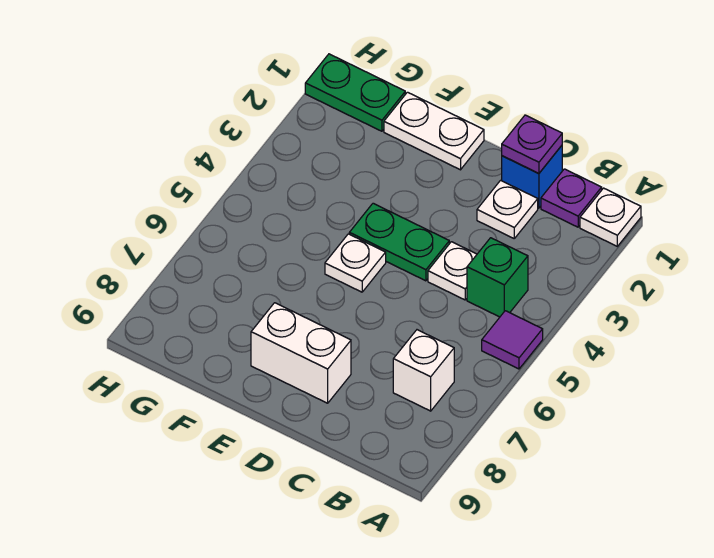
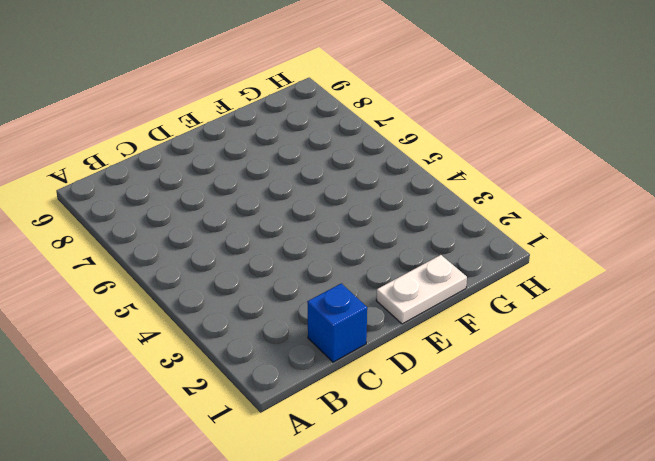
none -> white 1x1 plate [580,188,641,246]
none -> purple 1x1 tile [482,311,543,369]
none -> purple 1x1 plate [541,169,602,227]

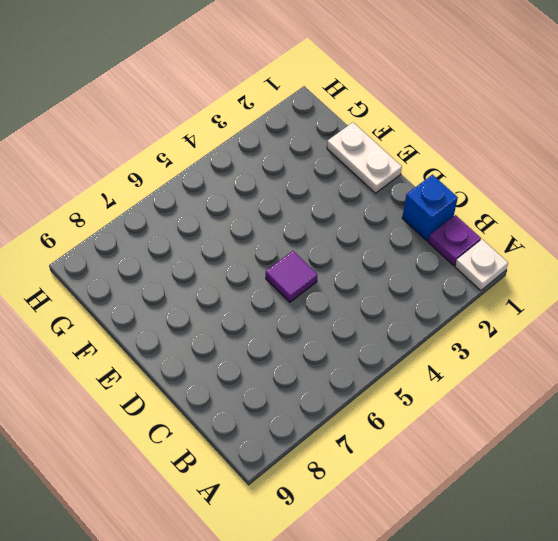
purple 1x1 tile [266,251,317,302] -> purple 1x1 tile moved to [482,311,543,369]
none -> green 1x1 brick [467,238,528,317]
none -> white 1x1 brick [393,330,454,411]
none -> white 1x1 plate [477,180,538,238]

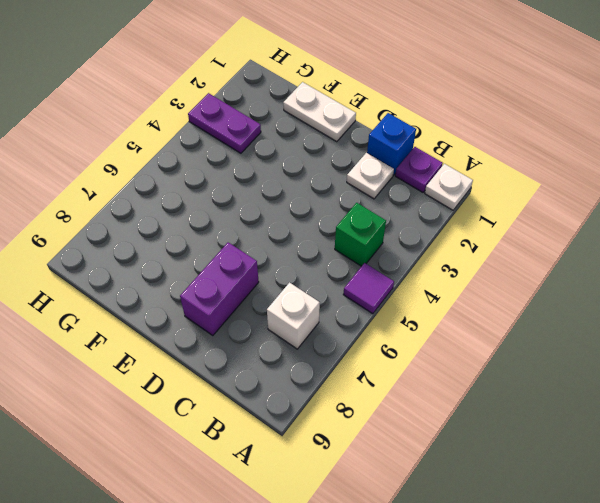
purple 1x2 brick [180,242,259,336] -> white 1x2 brick [251,303,351,403]
purple 1x2 plate [188,93,261,153] -> none
none -> white 1x1 plate [428,242,477,300]
none -> green 1x2 plate [349,203,449,281]
none -> white 1x1 plate [325,234,386,292]

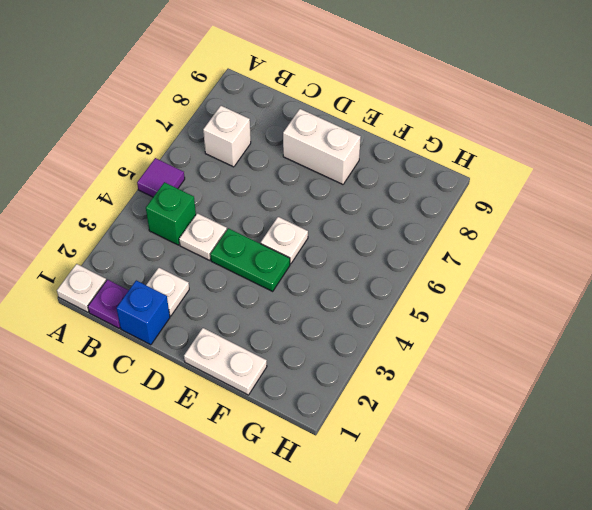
none -> green 1x2 plate [305,54,405,131]
none -> purple 1x1 plate [502,115,562,174]

